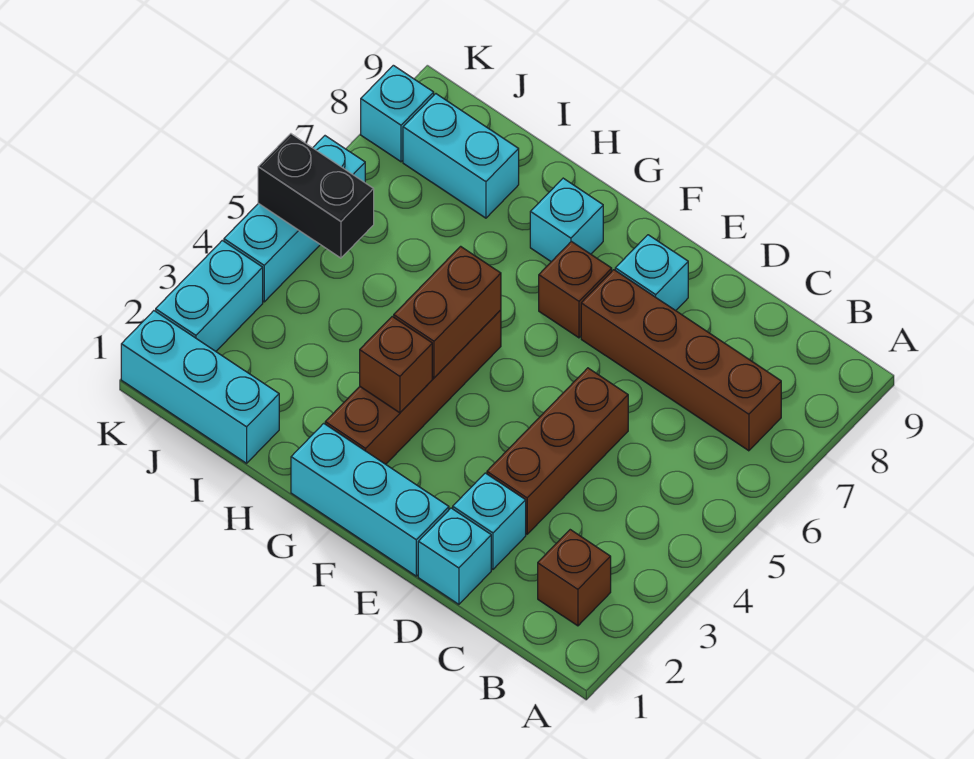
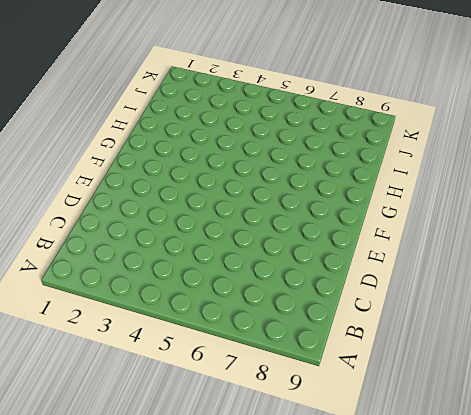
none -> brown 1x1 brick [538,530,611,626]
none -> brown 1x4 brick [581,270,781,451]
none -> cyan 1x1 brick [418,508,491,604]

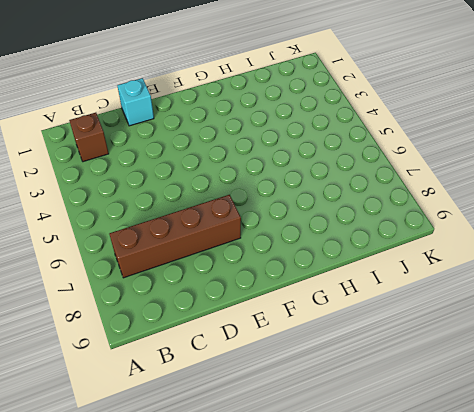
none -> cyan 1x1 brick [453,473,526,569]
none -> brown 1x3 brick [487,368,628,534]
none -> cyan 1x3 brick [291,423,449,576]

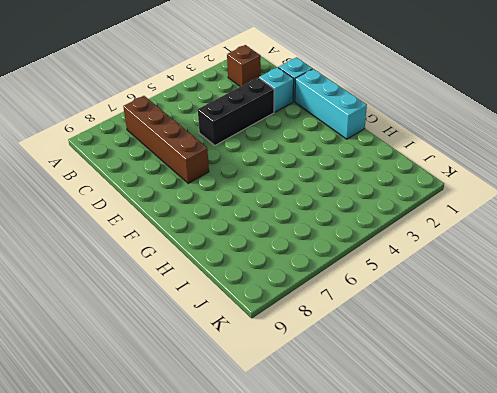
black 1x3 brick [198,78,274,145] -> brown 1x3 brick [487,368,628,534]
none -> cyan 1x1 brick [615,235,688,311]
none -> brown 1x1 brick [539,241,612,338]
none -> brown 1x4 brick [325,310,501,464]

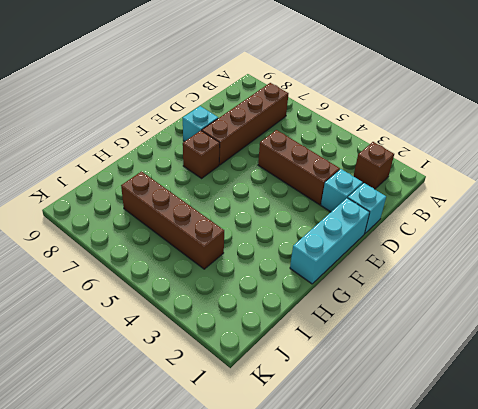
brown 1x4 brick [121,172,224,269] -> brown 1x4 brick moved to [325,310,501,464]
none -> cyan 1x1 brick [530,178,603,262]
none -> cyan 1x3 brick [121,311,279,463]
none -> cyan 1x2 brick [403,94,519,218]

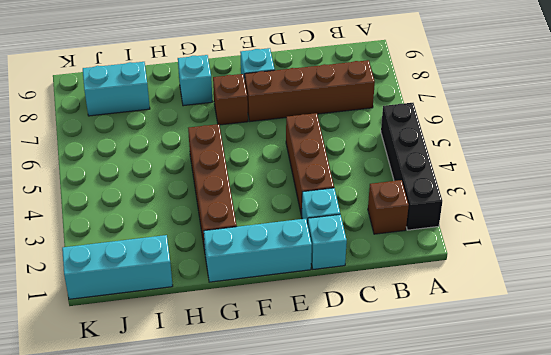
black 1x4 brick [381,103,442,230] -> none
none -> cyan 1x2 brick [156,240,263,351]
none -> cyan 1x3 brick [224,136,365,302]
none -> cyan 1x1 brick [361,65,434,162]

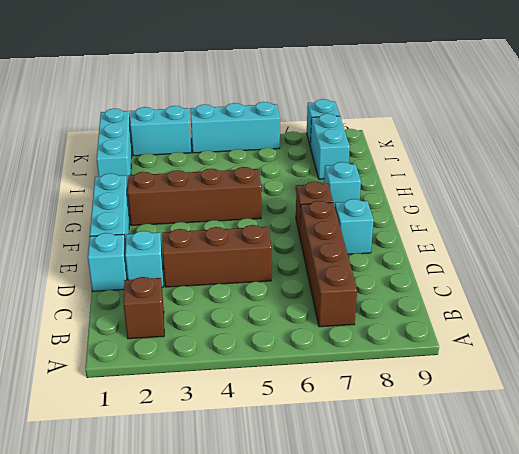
none -> brown 1x1 brick [360,317,432,413]
none -> brown 1x2 brick [394,246,501,378]
none -> black 1x2 brick [258,134,374,258]

